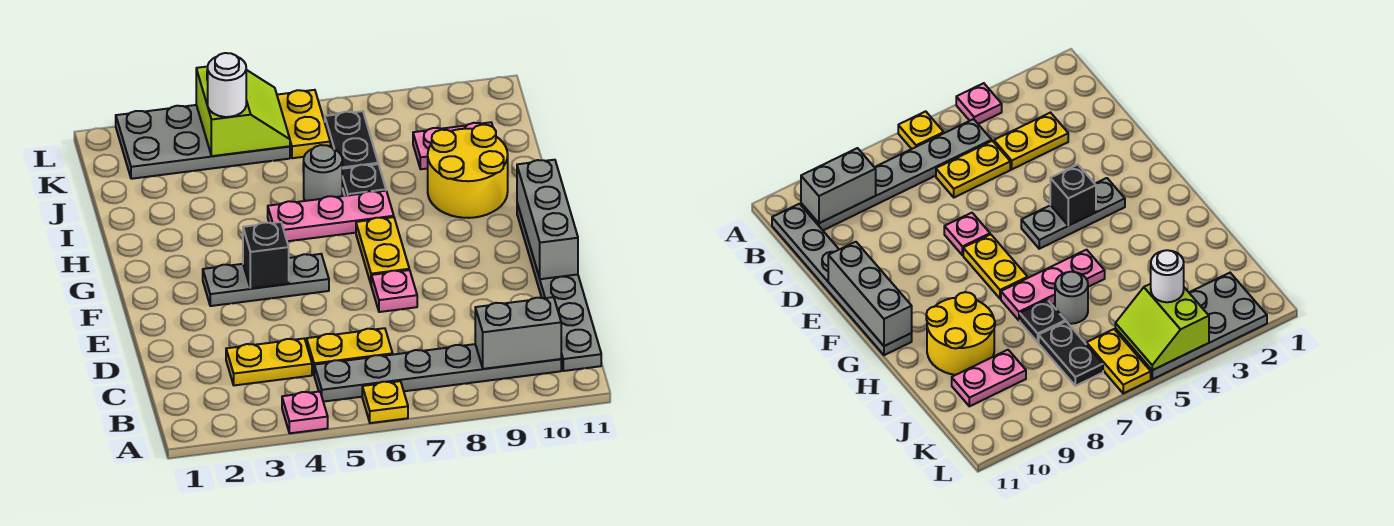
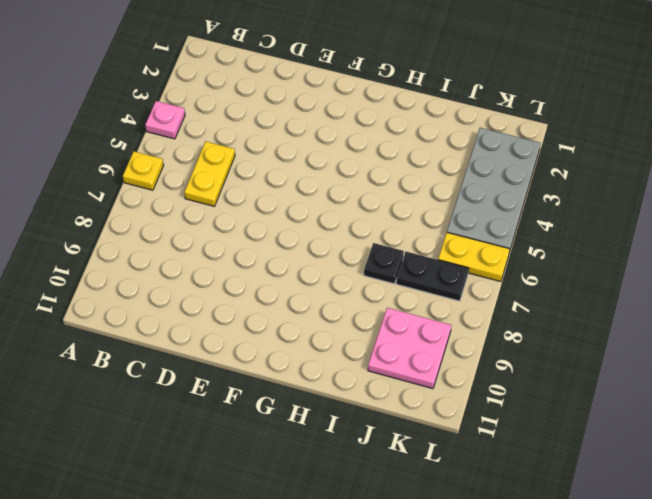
pink 2x2 plate [368,308,451,389] -> pink 1x2 plate [413,122,493,169]
none -> grey 1x6 plate [314,344,561,402]
none -> grey 1x6 plate [517,204,601,371]
none -> yellow 1x2 plate [226,339,312,385]

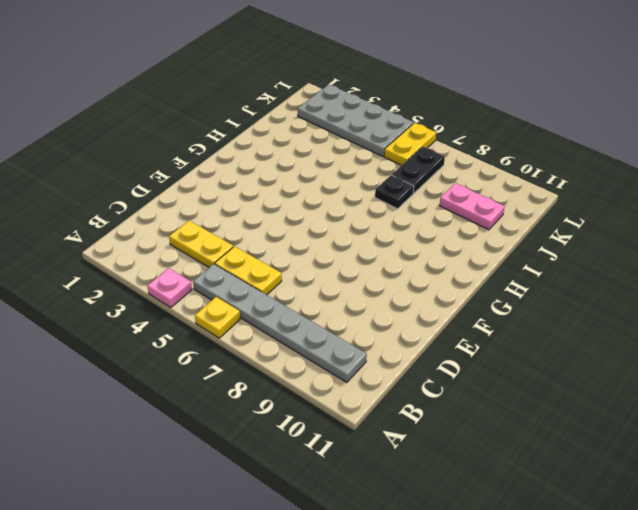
none -> grey 1x6 plate [517,204,601,371]
none -> pink 1x1 plate [371,270,417,312]
none -> grey 1x3 plate [203,254,329,306]

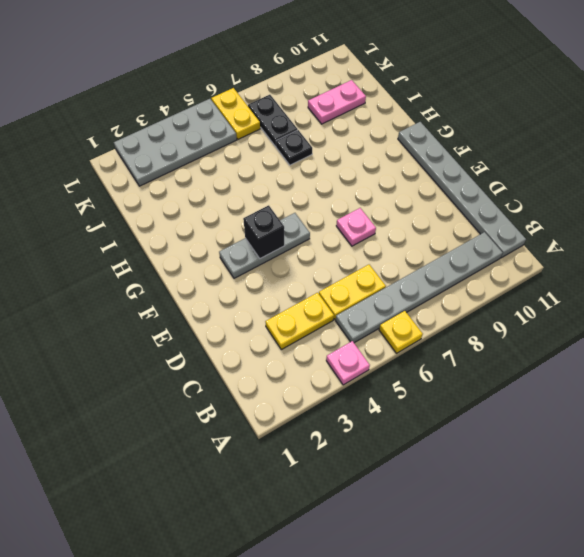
none -> yellow 1x2 plate [356,217,409,284]
none -> pink 1x3 plate [268,191,394,241]
none -> yellow 2x2 round brick [428,125,508,218]

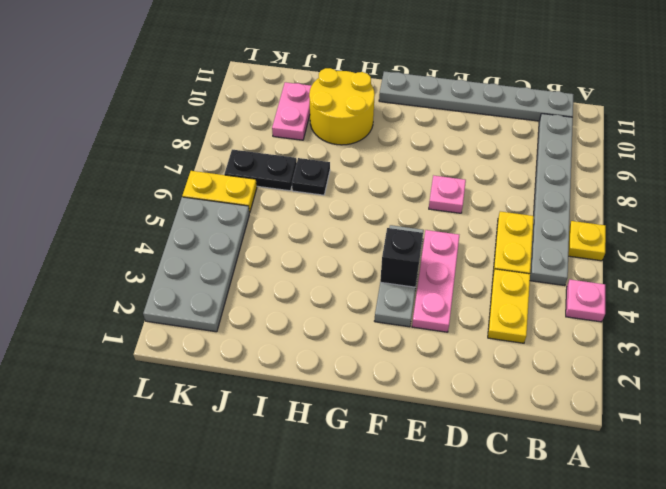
pink 1x3 plate [412,230,459,332] -> pink 1x3 plate moved to [268,191,394,241]
none -> yellow 1x2 plate [356,217,409,284]
none -> grey 1x1 round brick [304,145,342,201]
none -> grey 1x2 brick [475,297,561,369]

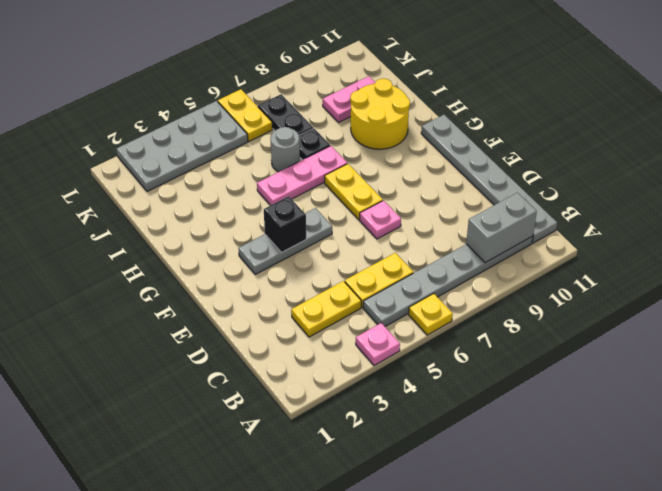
none -> grey 1x3 brick [517,160,578,279]
none -> lime 2x2 slope [196,66,290,156]
none -> white 1x1 round brick [208,53,246,117]

